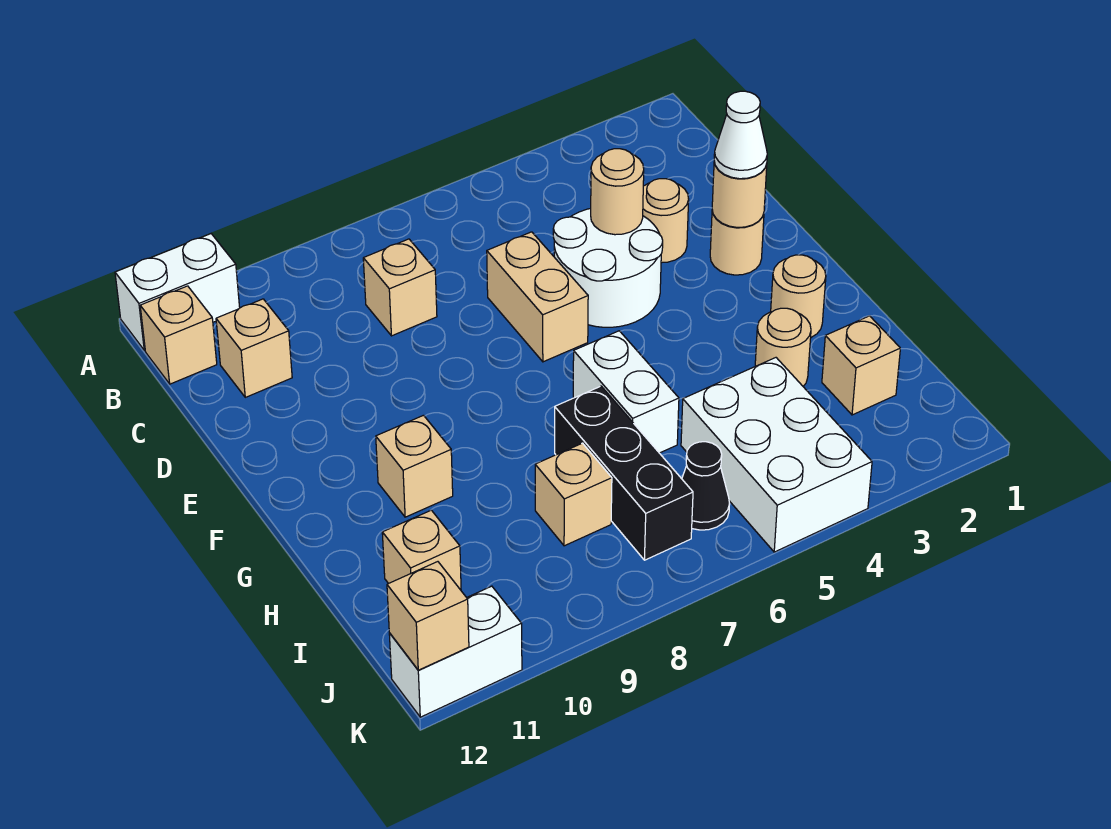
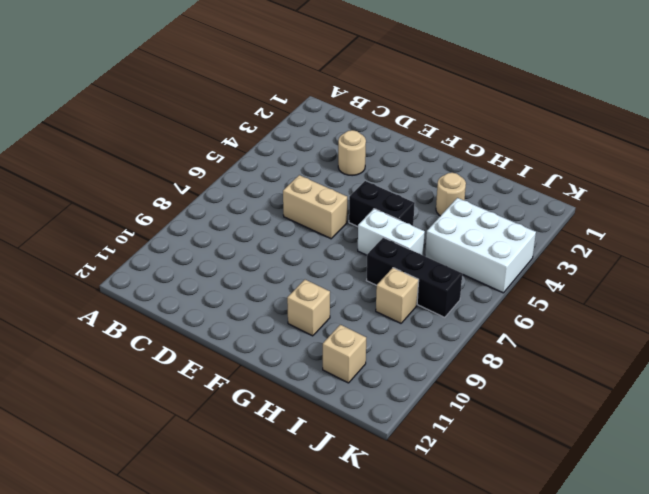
black 1x2 brick [349,181,415,227] -> none
none -> white 1x2 brick [115,234,240,350]
none -> tan 1x1 brick [140,286,217,384]
none -> tan 1x1 brick [363,239,437,336]

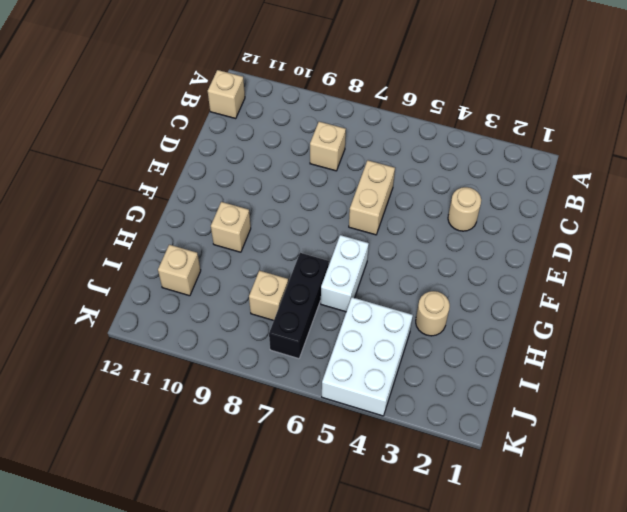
none -> white 1x2 brick [115,234,240,350]
none -> tan 1x1 brick [216,299,292,397]
none -> white 2x2 round brick [553,209,663,327]

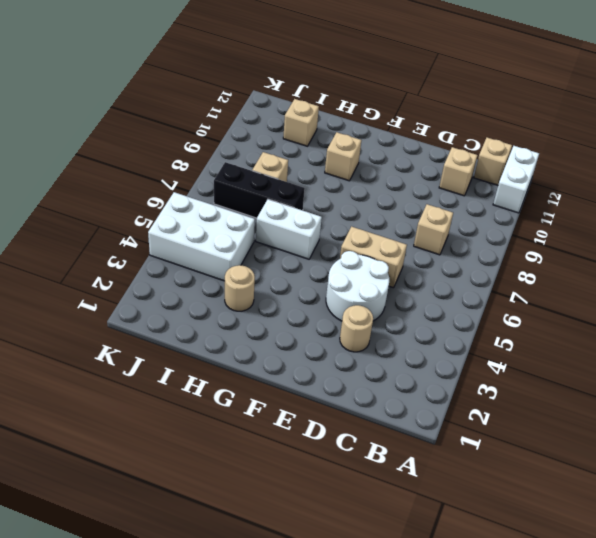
none -> tan 1x1 round brick [710,210,764,275]
none -> tan 1x1 round brick [771,255,826,337]
none -> tan 1x1 brick [822,316,900,415]

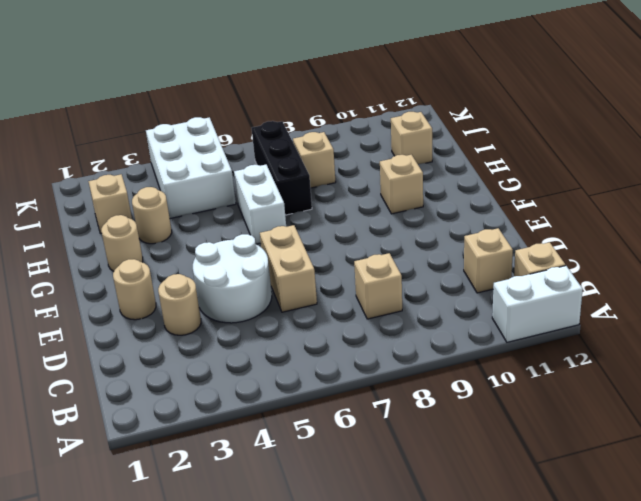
none -> black 1x1 cone [682,442,730,530]
none -> white 1x2 brick [389,586,522,717]
none -> tan 1x1 round brick [591,149,644,235]

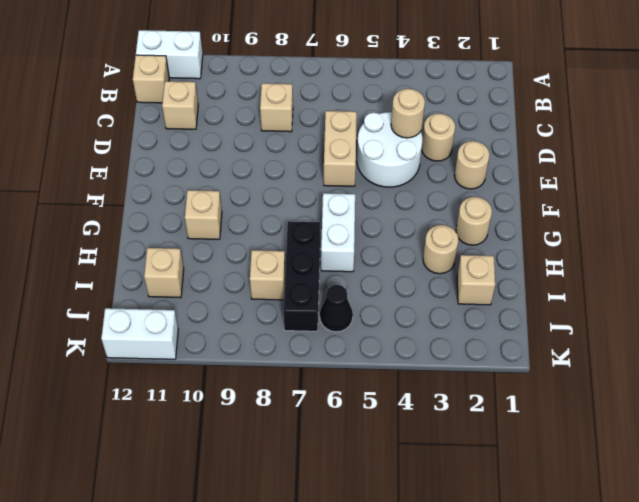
none -> white 2x3 brick [681,358,872,552]
none -> tan 1x1 round brick [712,162,767,227]
none -> tan 1x1 brick [387,562,469,670]

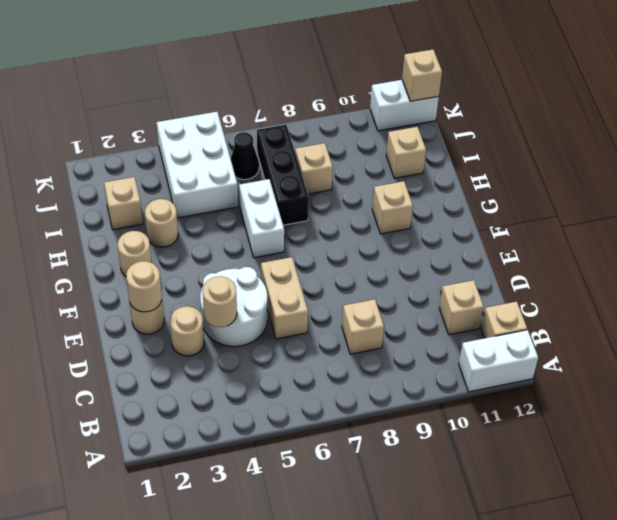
none -> white 1x1 cone [714,91,767,179]

